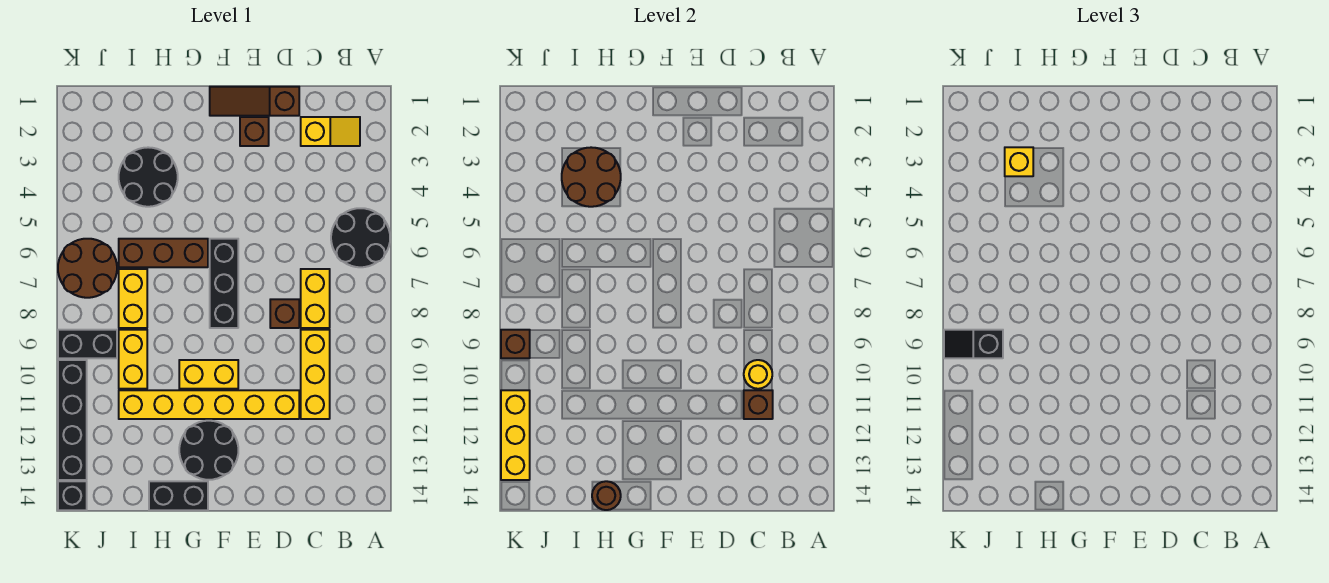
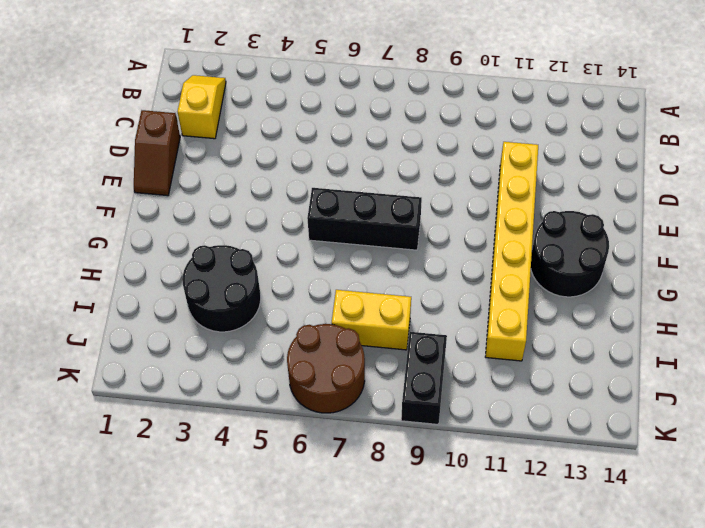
brown 1x2 slope [134,110,180,196] -> brown 1x3 slope [210,87,299,116]
none -> black 2x2 round brick [331,208,390,267]
none -> yellow 1x2 brick [301,269,330,328]
none -> yellow 1x3 brick [301,330,330,419]

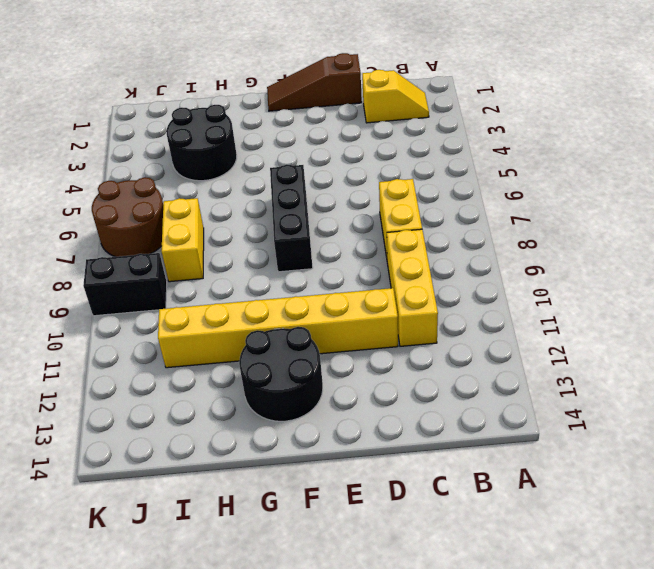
none -> black 2x2 round brick [331,208,390,267]
none -> brown 1x1 brick [270,299,299,328]
none -> brown 1x1 brick [240,117,269,146]

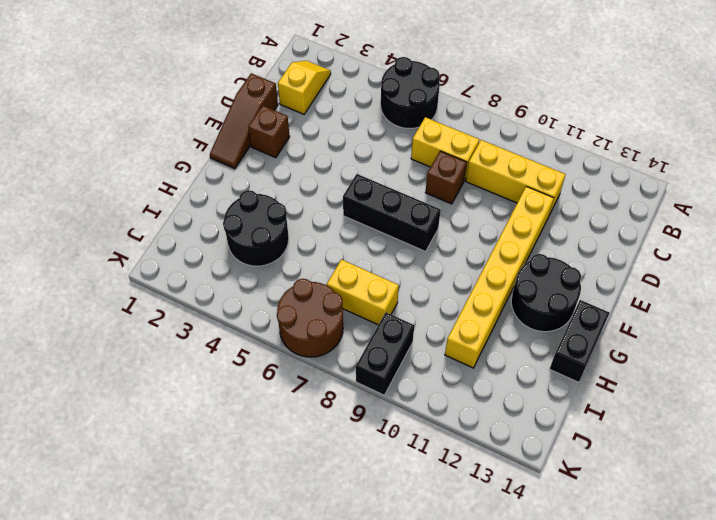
none -> yellow 1x2 brick [179,360,238,389]
none -> brown 1x3 brick [119,239,208,267]
none -> yellow 1x2 brick [119,330,147,389]

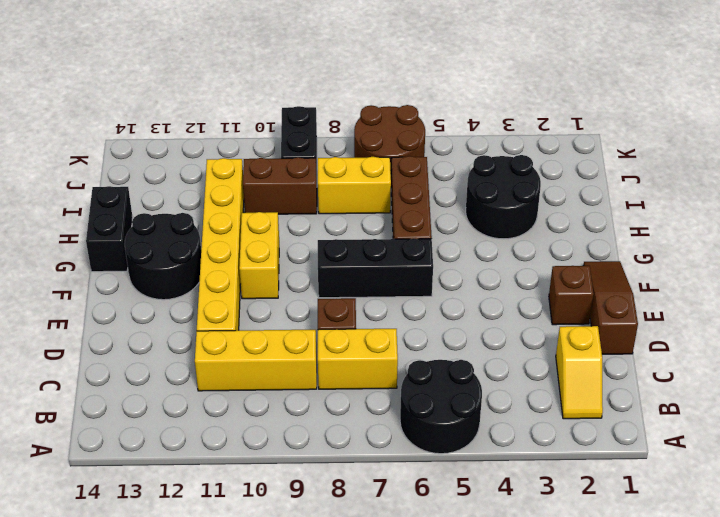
brown 1x2 brick [243,157,317,214] -> yellow 1x2 brick [119,330,147,389]
none -> black 1x4 brick [58,360,87,480]
none -> black 1x1 brick [58,481,87,510]
none -> yellow 1x1 round brick [744,360,772,389]

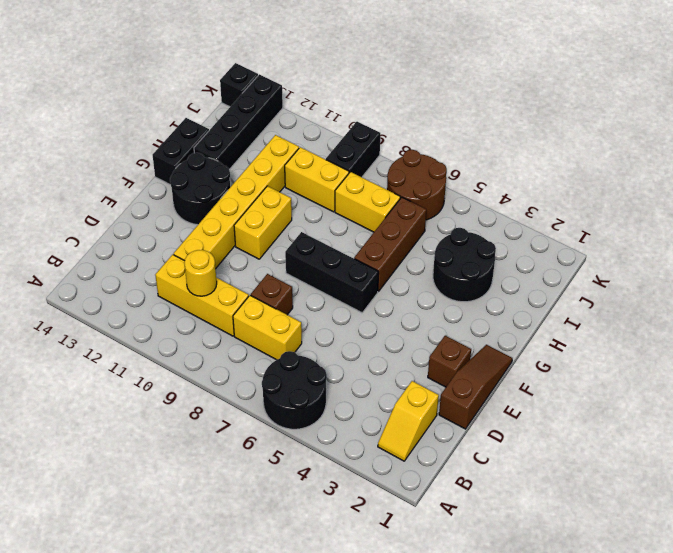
black 1x4 brick [194,74,283,169] -> black 1x4 brick turned to [58,360,87,480]
none -> brown 1x1 brick [744,390,773,419]
none -> brown 2x2 round brick [562,147,621,207]
none -> brown 1x1 round brick [592,481,621,510]

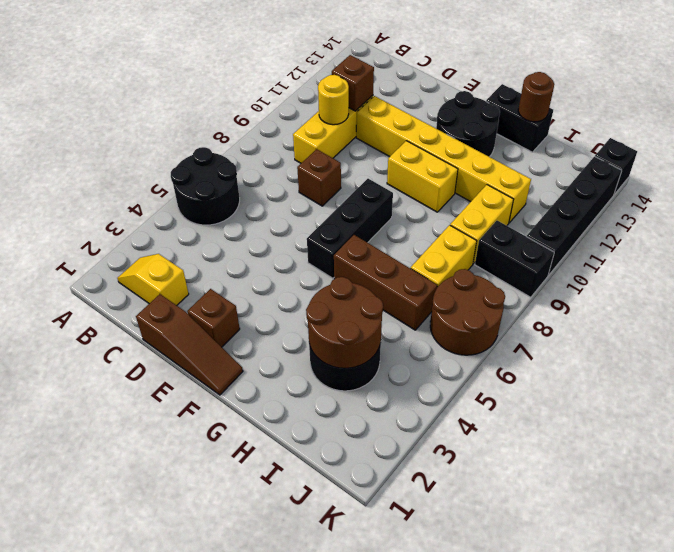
none -> yellow 1x2 brick [301,269,330,328]
none -> brown 1x1 brick [501,330,530,358]
none -> yellow 1x3 brick [501,390,530,480]

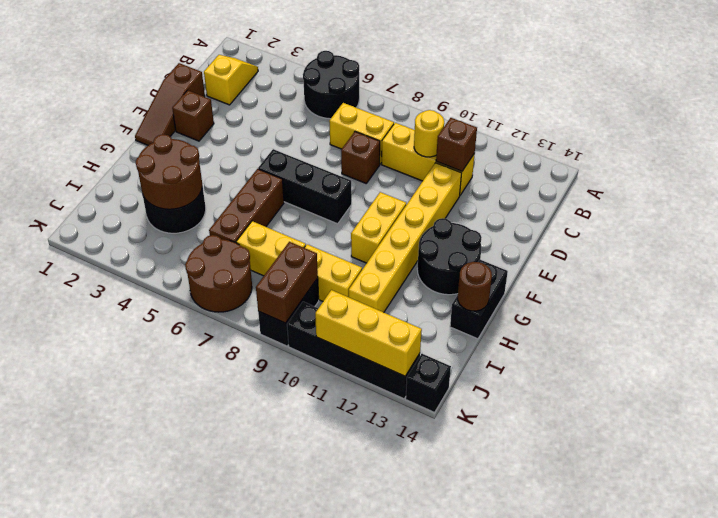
brown 1x2 brick [256,242,318,323] -> brown 1x1 brick [501,330,530,358]
none -> yellow 1x1 brick [1005,147,1033,176]
none -> black 1x2 slope [944,330,1003,358]

